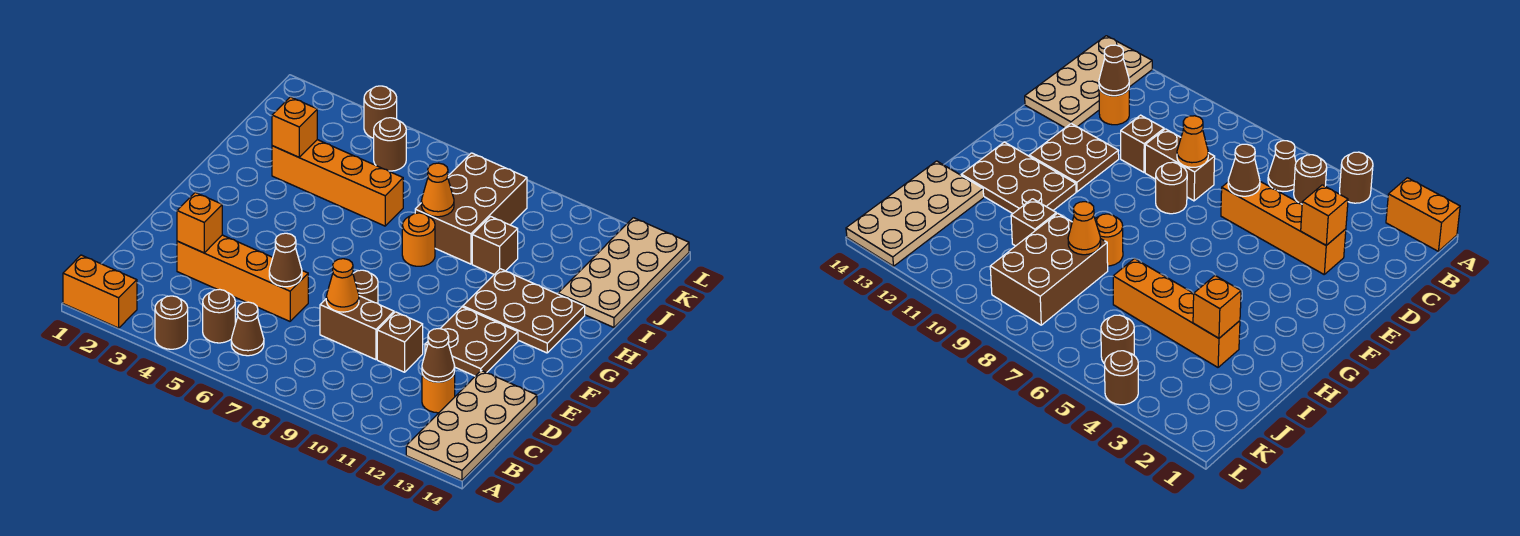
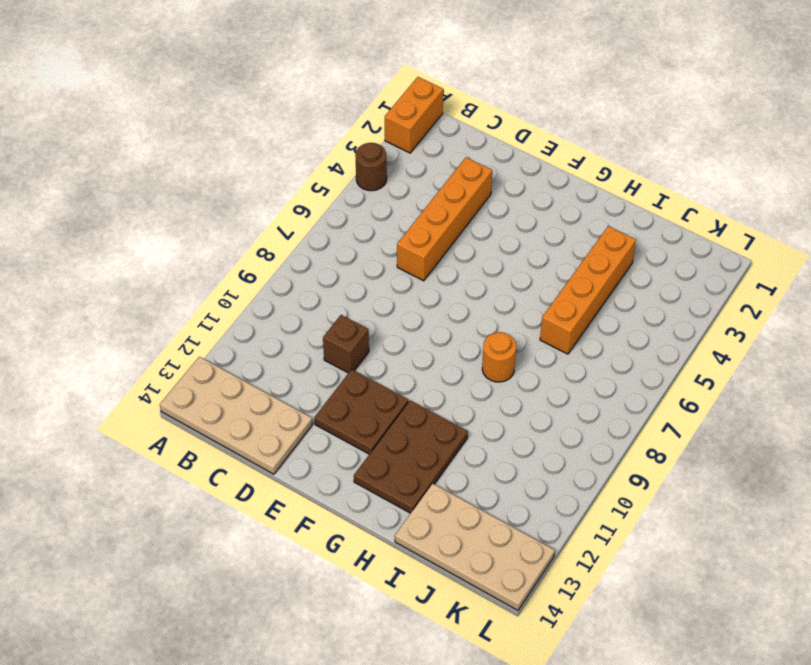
none -> brown 1x1 round brick [203,289,235,343]
none -> brown 1x1 cone [231,302,264,356]
none -> orange 1x1 round brick [422,372,455,413]

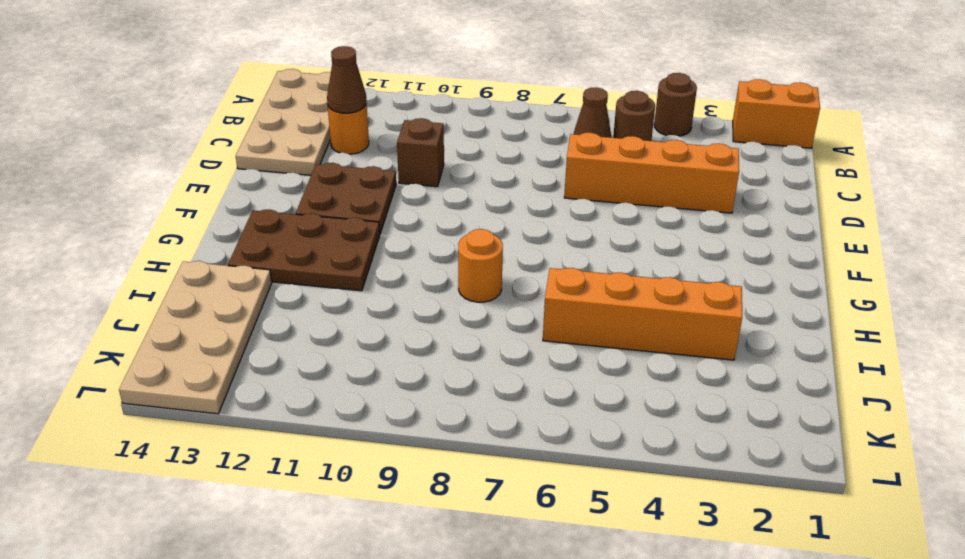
none -> brown 1x2 brick [320,296,394,360]
none -> brown 1x1 round brick [353,270,378,303]
none -> brown 2x3 brick [415,153,527,264]

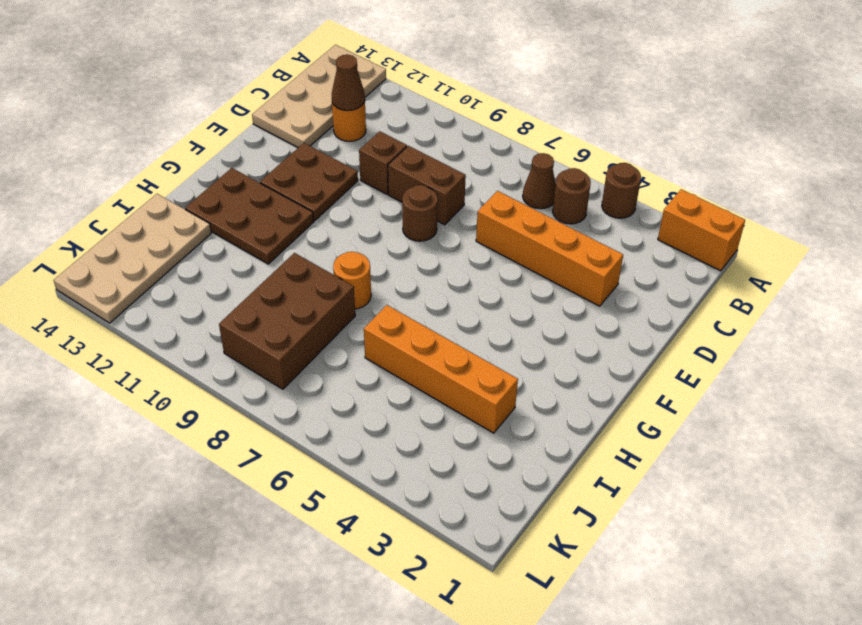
none -> brown 1x1 brick [472,217,518,274]
none -> brown 1x1 round brick [374,118,406,171]
none -> brown 1x1 round brick [364,86,397,138]

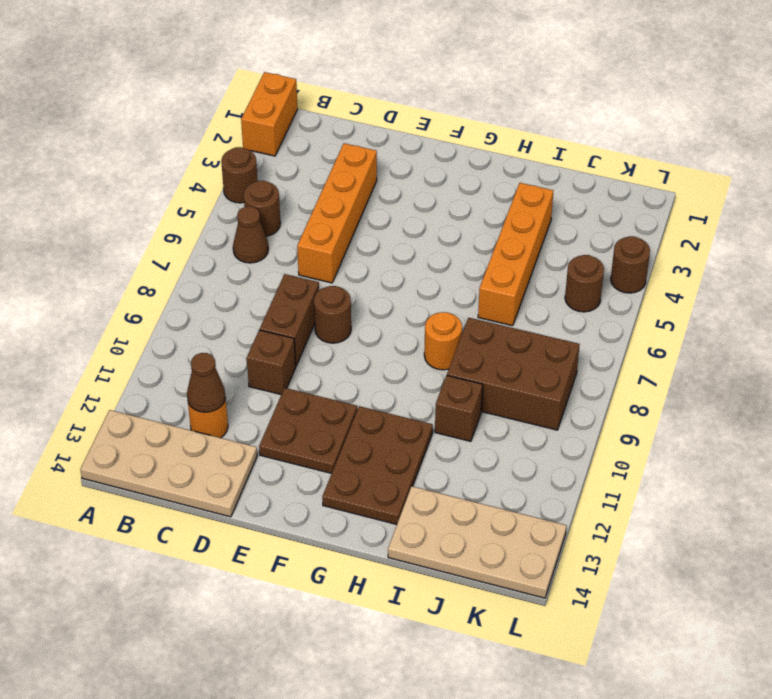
none -> orange 1x1 brick [177,192,222,253]
none -> brown 1x1 cone [269,233,302,287]
none -> orange 1x1 cone [326,259,359,312]

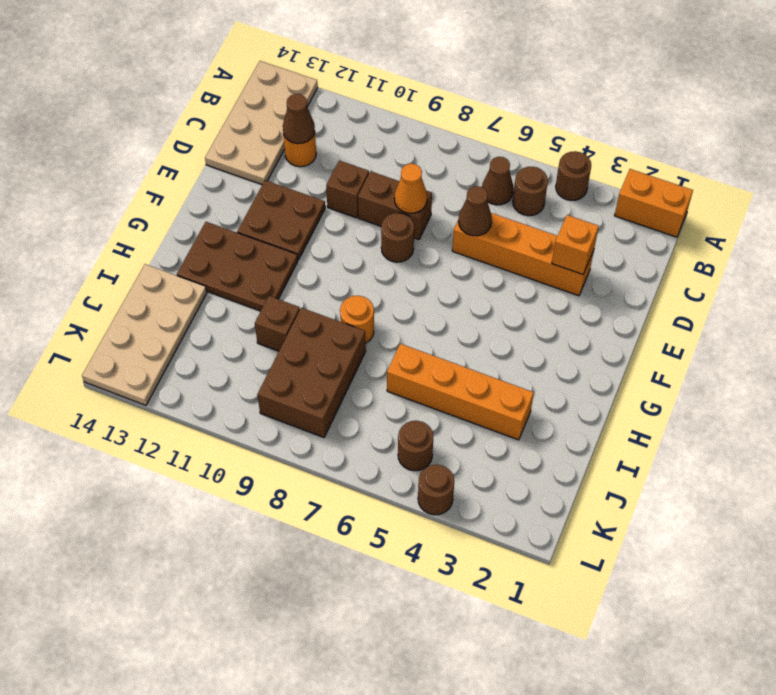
none -> orange 1x1 brick [272,97,317,157]
none -> orange 1x1 cone [421,163,454,217]

